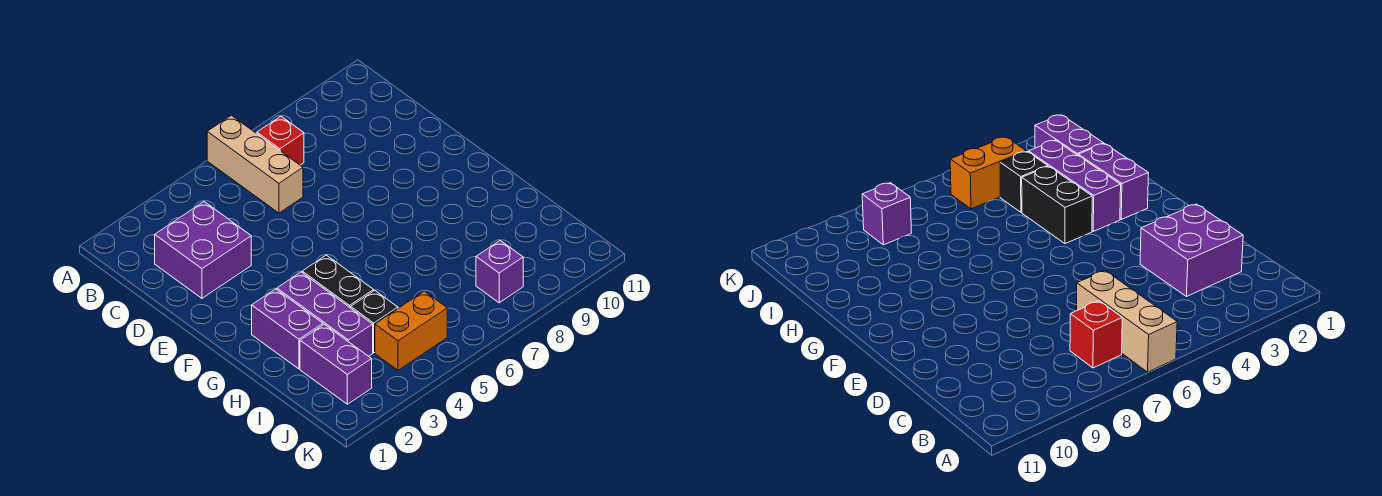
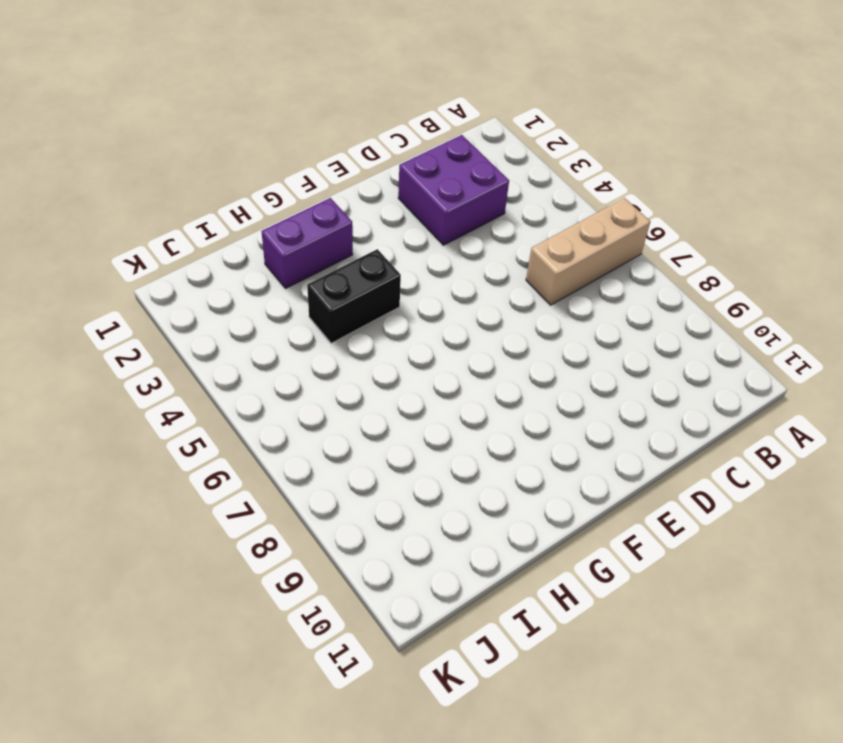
none -> red 1x1 brick [257,116,304,165]
none -> purple 1x3 brick [277,272,373,356]

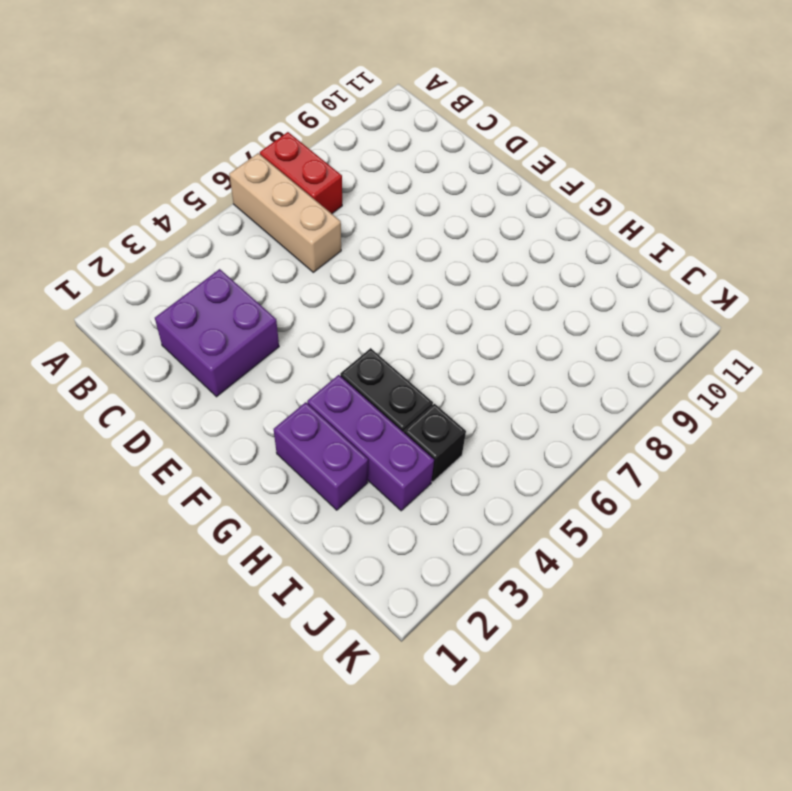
red 1x2 brick [260,132,342,214] -> red 1x1 brick [257,116,304,165]
none -> purple 1x2 brick [300,324,372,404]
none -> orange 1x2 brick [375,291,447,370]

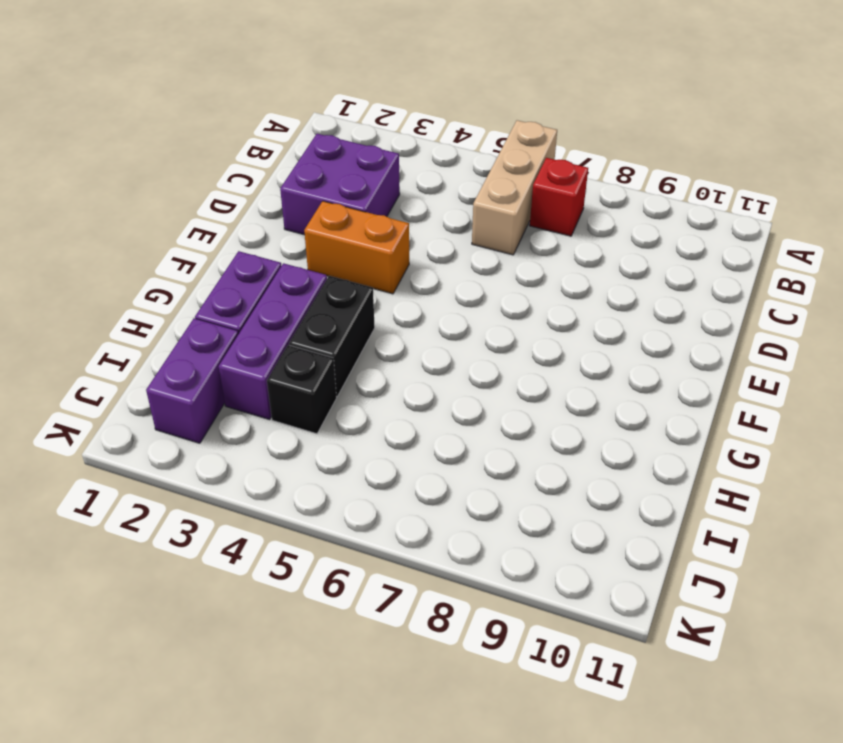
orange 1x2 brick [304,201,409,294] -> orange 1x2 brick moved to [375,291,447,370]
none -> purple 1x1 brick [476,241,523,303]

